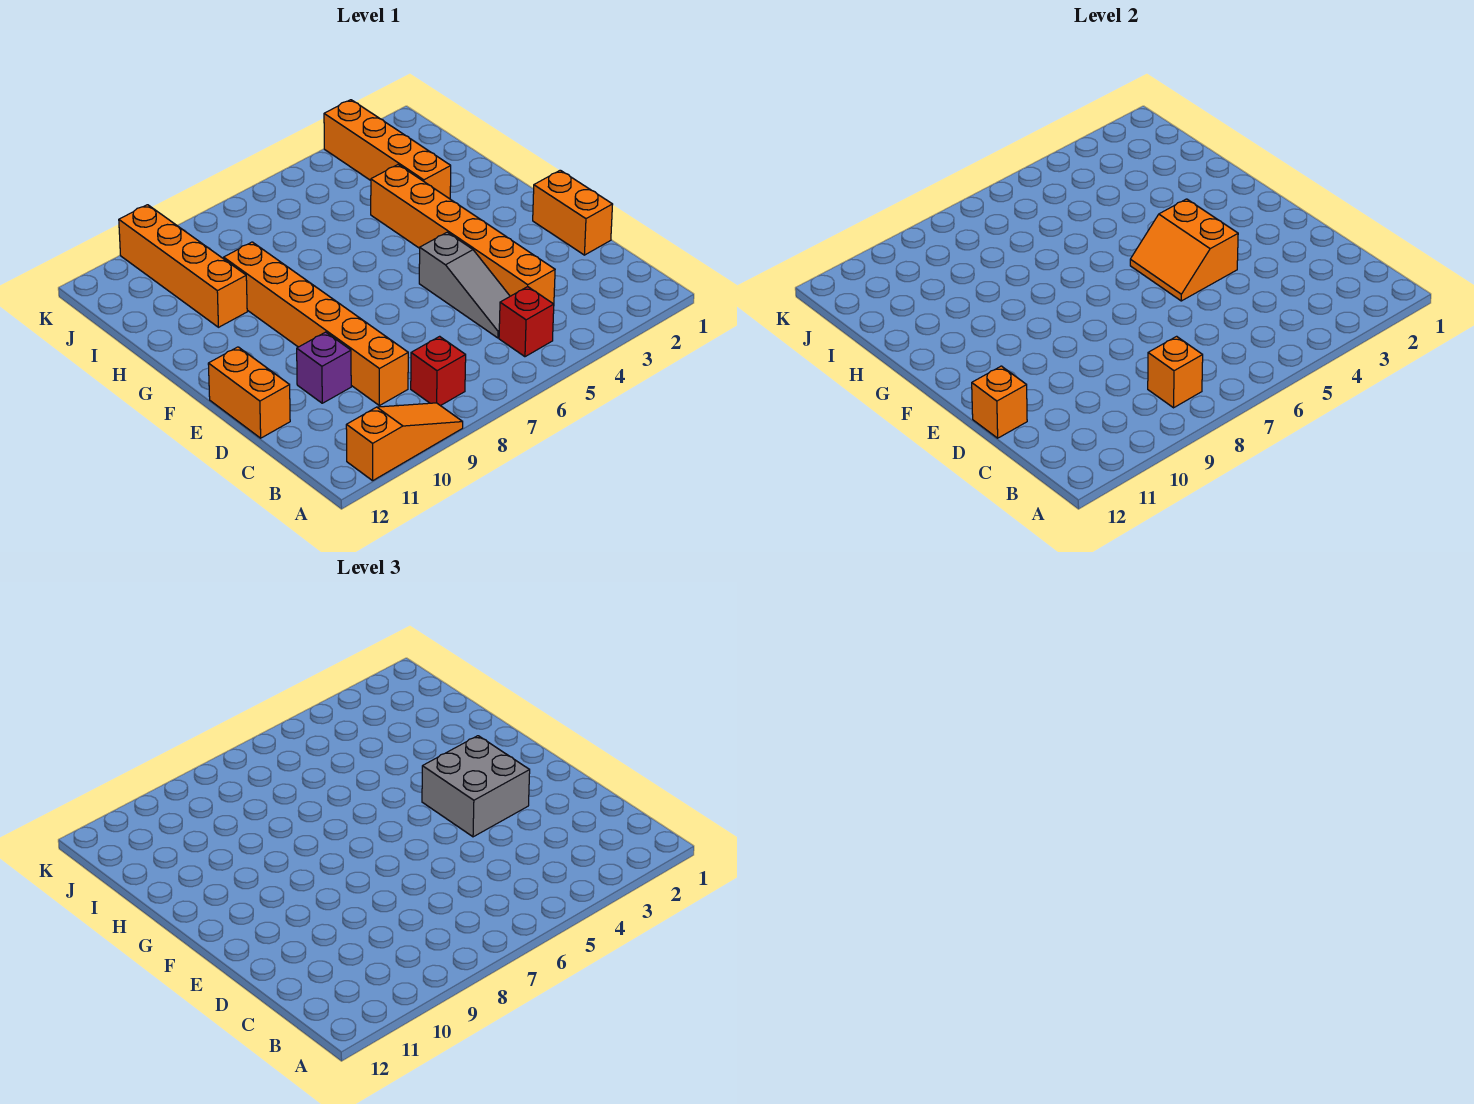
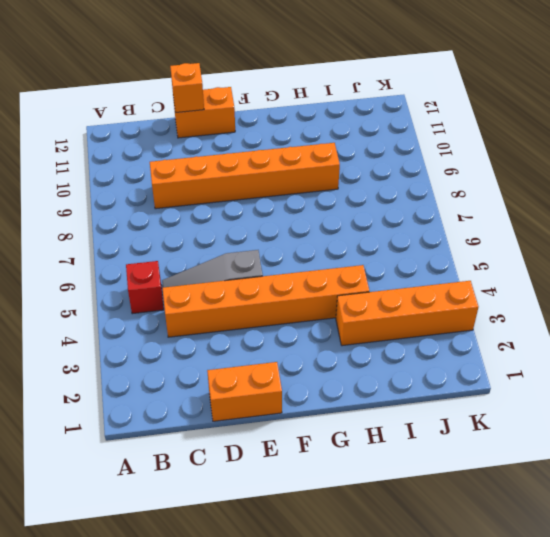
none -> orange 1x3 slope [346,403,463,481]
none -> red 1x1 brick [411,336,466,406]
none -> purple 1x1 brick [297,332,351,403]

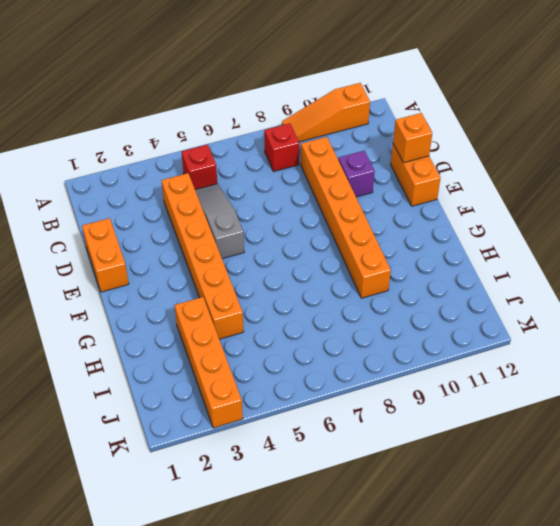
none -> orange 1x4 brick [119,205,247,327]
none -> orange 1x1 brick [1148,336,1203,408]
none -> orange 2x2 slope [1130,199,1238,301]

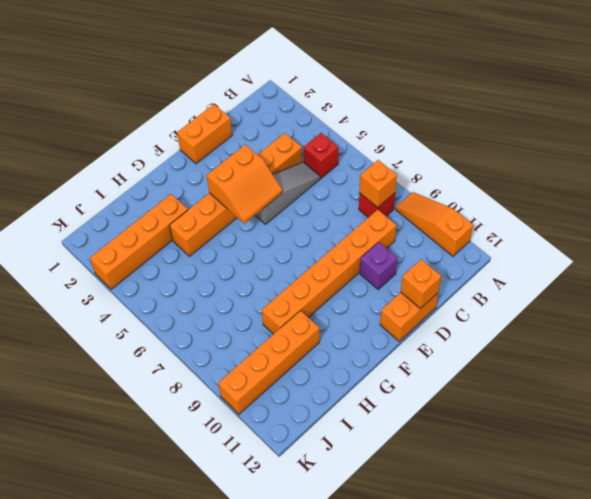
none -> grey 2x2 brick [422,736,530,837]

